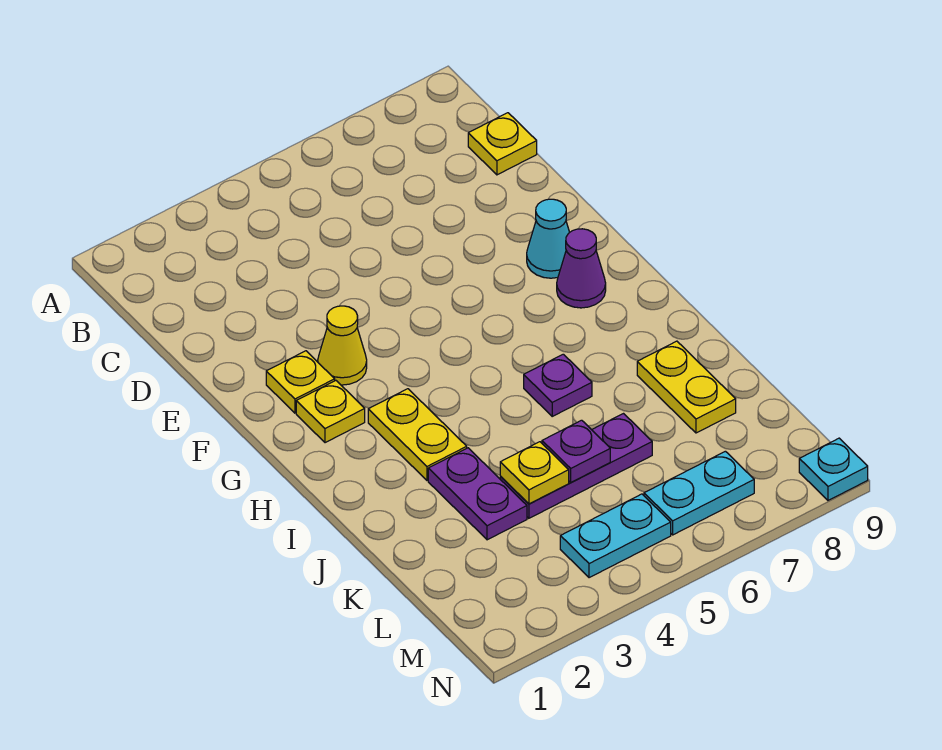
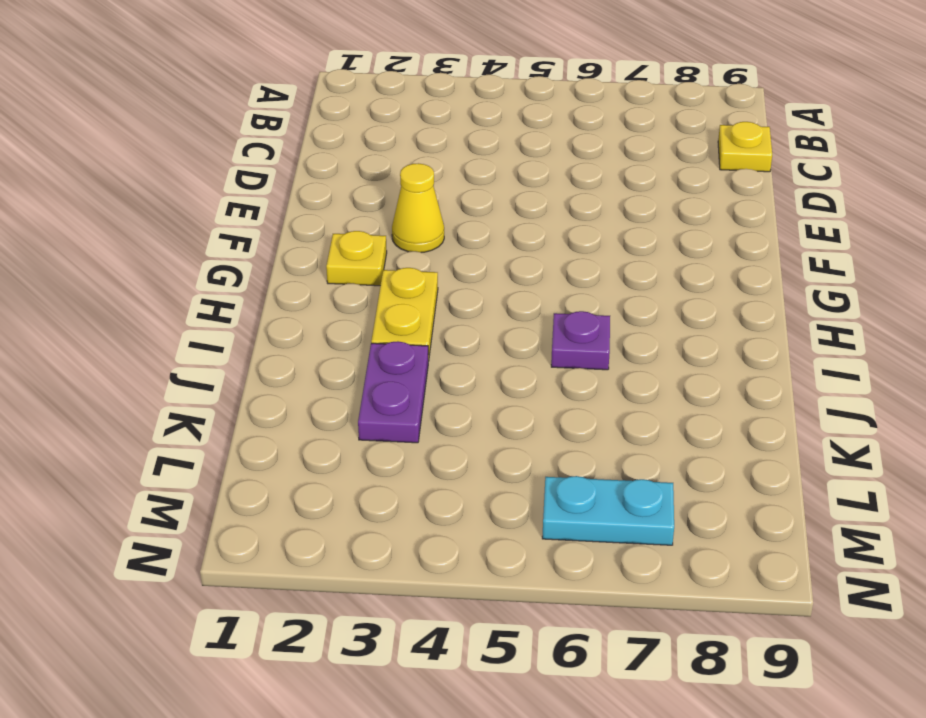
none -> yellow 1x1 plate [266,351,335,413]
none -> cyan 1x1 cone [527,199,570,278]
none -> purple 1x1 cone [557,229,606,308]

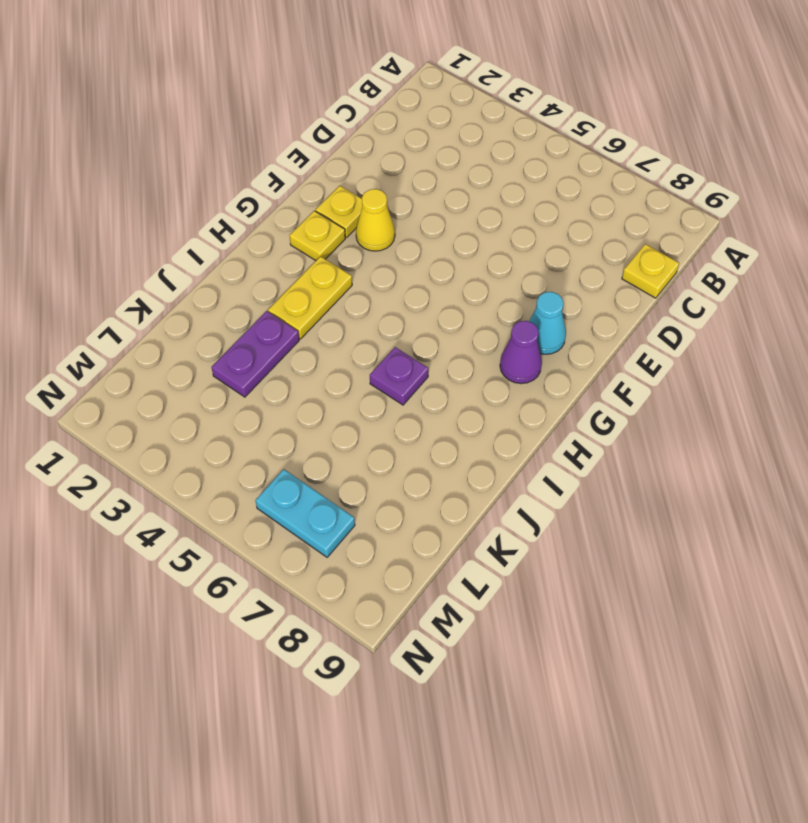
none -> yellow 1x2 plate [637,341,736,433]
none -> purple 1x3 plate [500,414,652,518]
none -> cyan 1x2 plate [560,494,671,578]

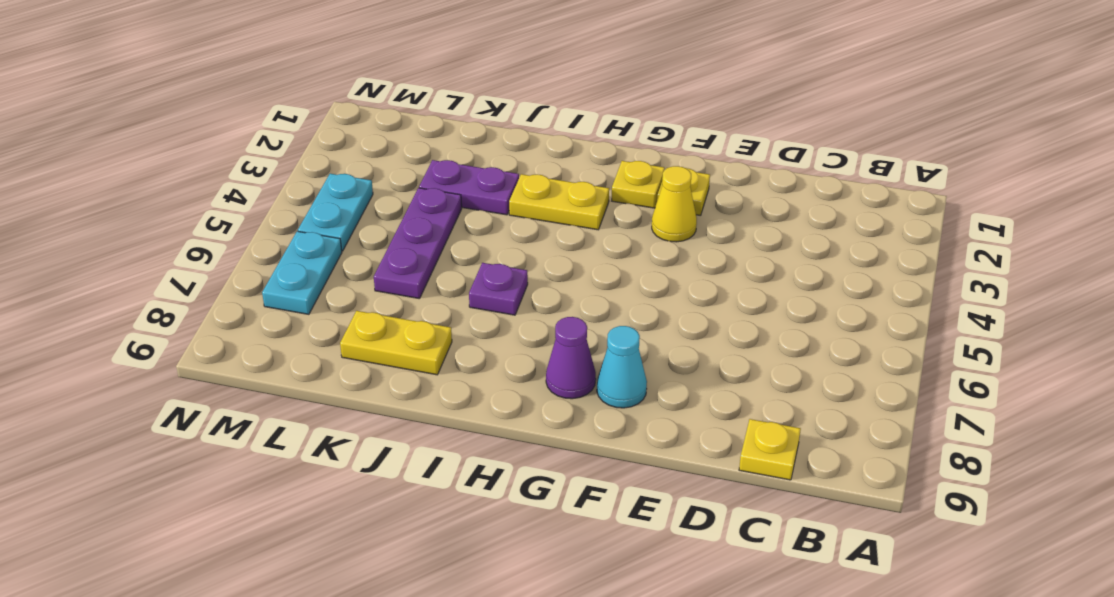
none -> cyan 1x1 plate [799,438,868,500]
none -> yellow 1x1 plate [500,442,569,504]
none -> purple 1x1 plate [542,420,610,482]

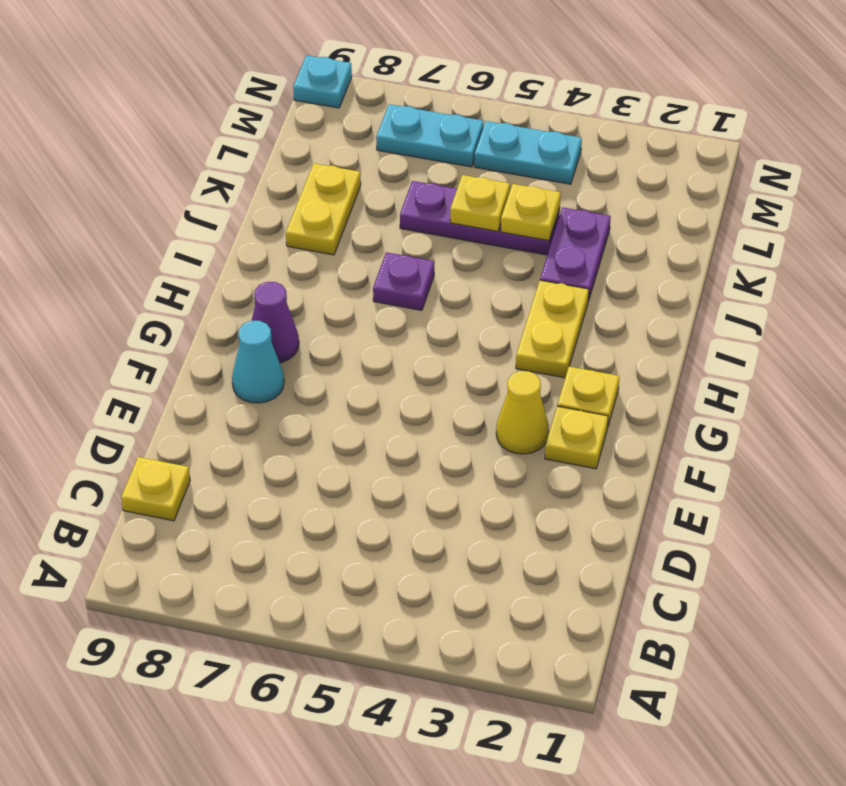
yellow 1x1 plate [450,175,510,231] -> purple 1x1 plate [542,420,610,482]

